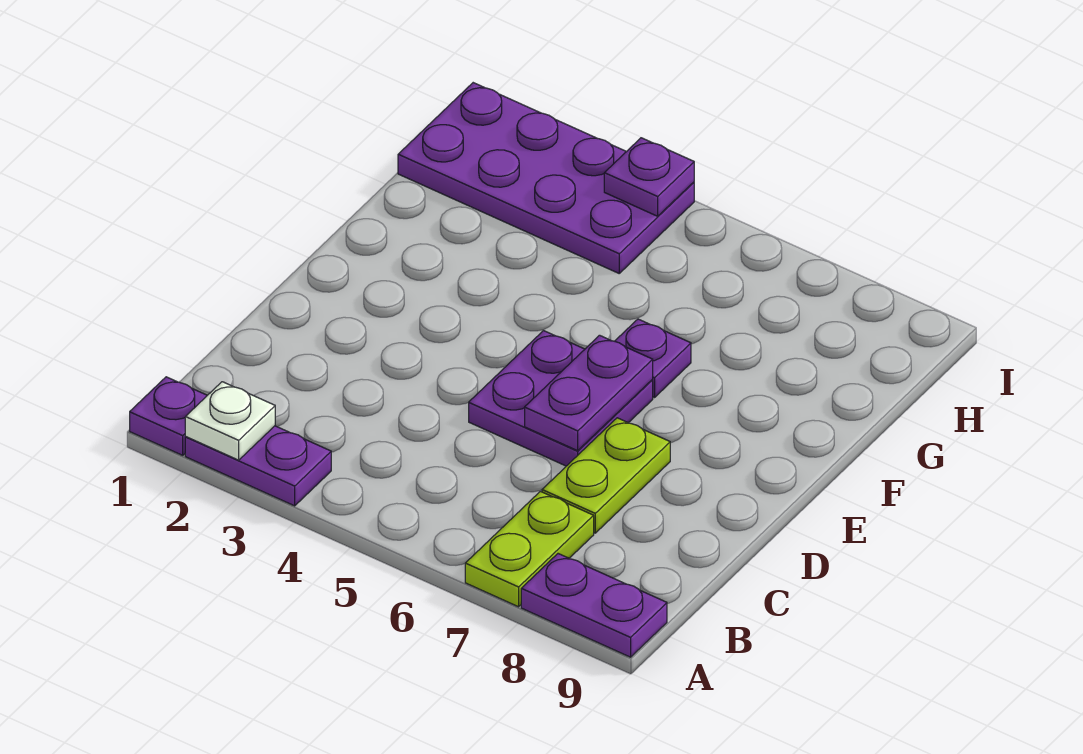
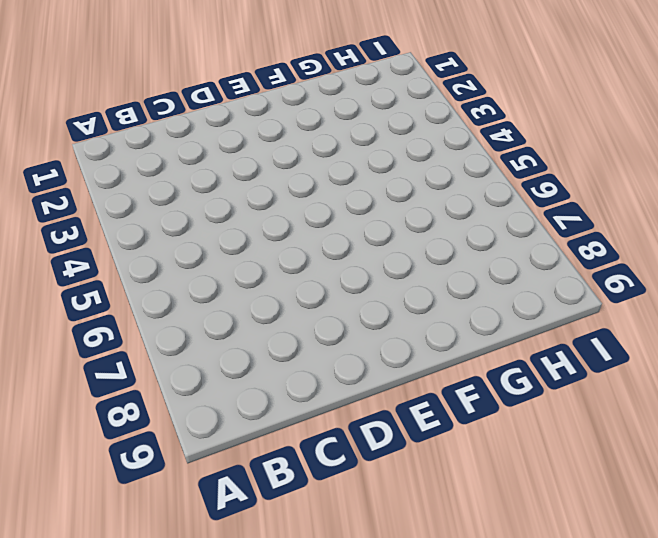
none -> purple 1x1 plate [130,377,207,455]
none -> purple 1x2 plate [185,426,331,506]

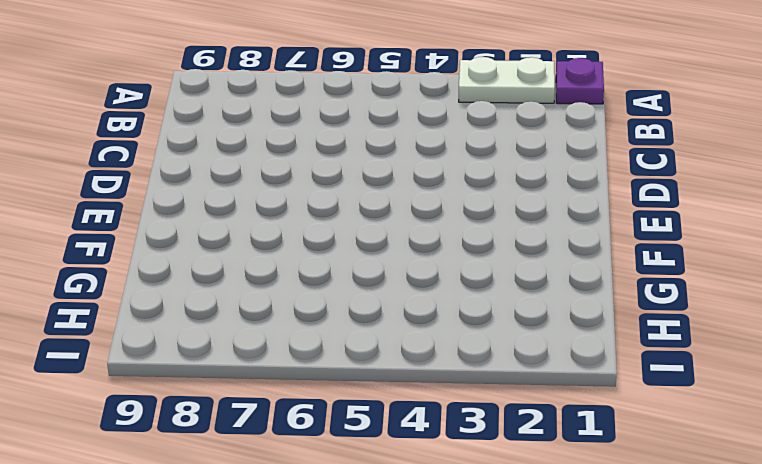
white 1x2 plate [459,57,555,103] -> purple 1x2 plate [185,426,331,506]
none -> lime 1x2 plate [465,491,594,607]
none -> purple 1x2 plate [521,554,667,657]

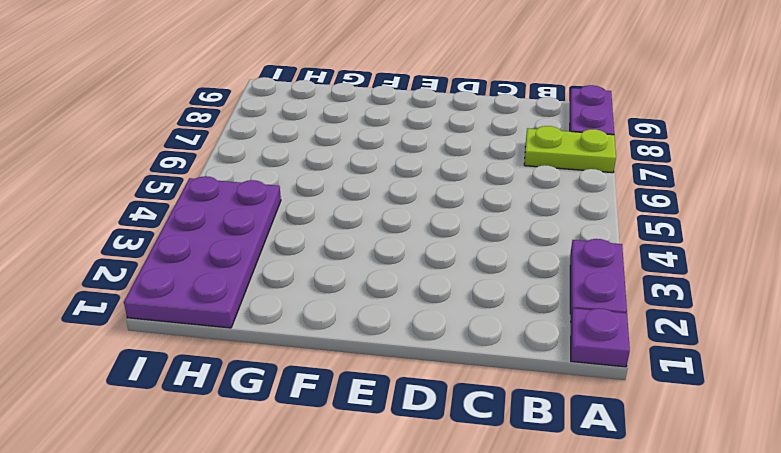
none -> lime 1x2 plate [542,418,670,533]
none -> purple 2x2 plate [469,331,653,466]

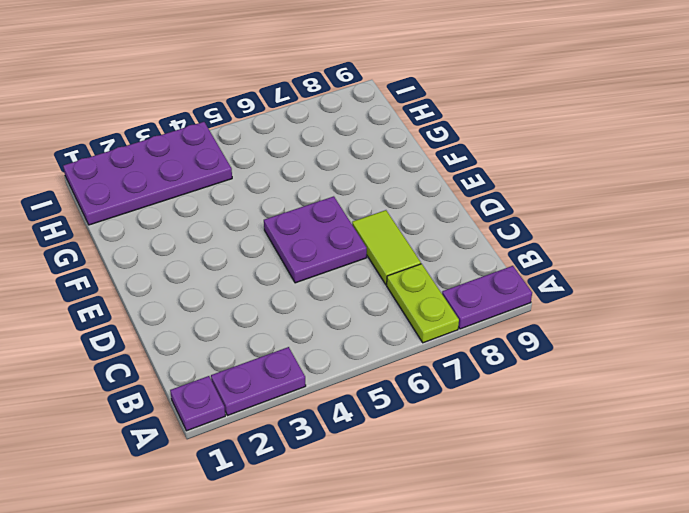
lime 1x2 tile [352,210,421,285] -> lime 1x2 plate [542,418,670,533]
none -> purple 1x1 plate [615,319,691,398]
none -> white 1x1 plate [185,382,275,460]

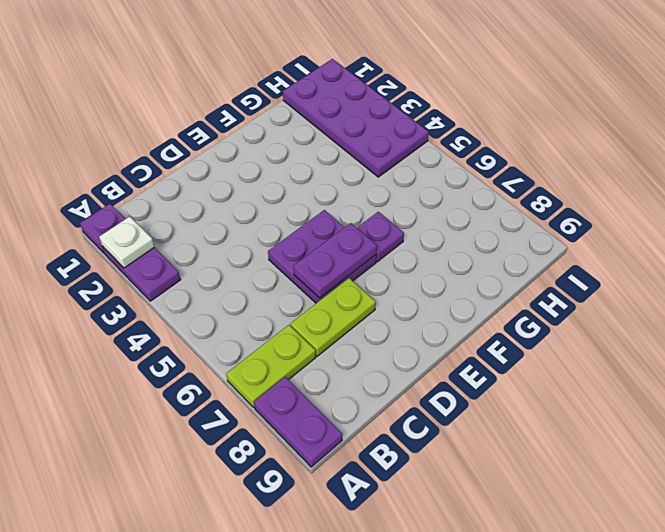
none -> purple 1x1 plate [604,138,694,216]

